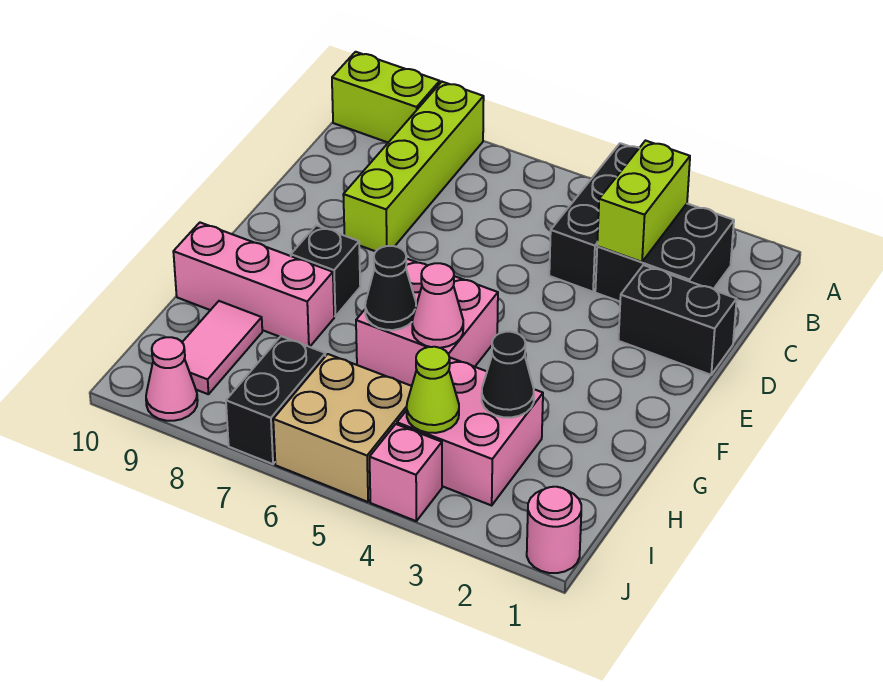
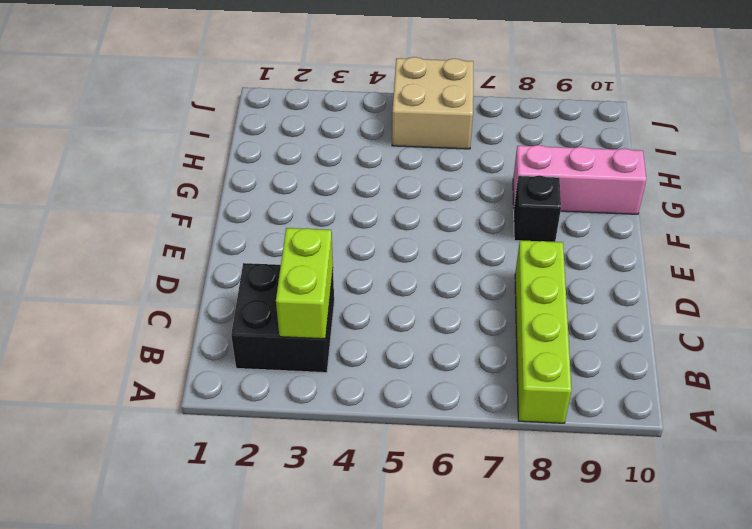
none -> black 1x3 brick [549,143,639,292]
none -> lime 1x2 brick [332,52,440,142]
none -> black 1x2 brick [618,265,737,375]

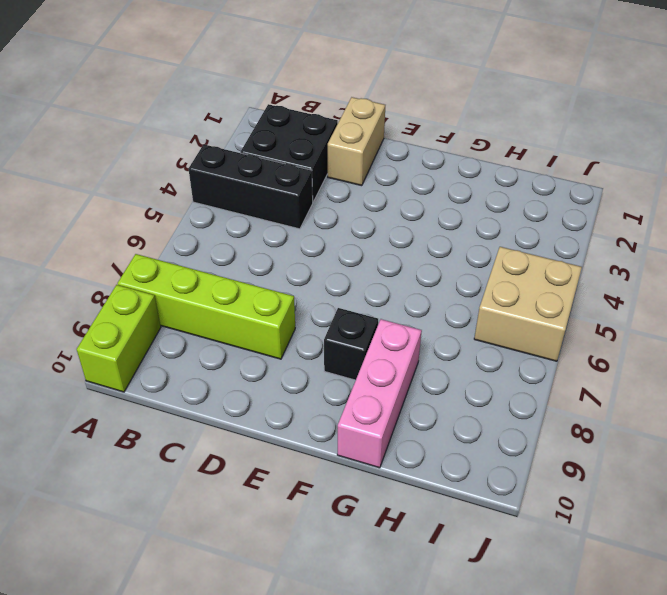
tan 1x2 brick [328,97,385,186] -> black 1x2 brick [618,265,737,375]
none -> pink 2x2 brick [356,259,498,386]
none -> pink 2x2 brick [397,358,543,505]
none -> pink 1x2 tile [182,301,262,394]

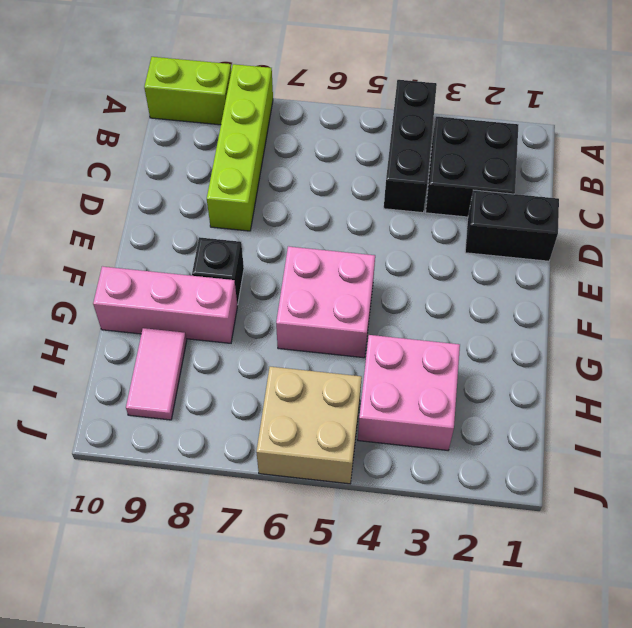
none -> black 1x2 brick [226,336,325,464]
none -> pink 1x1 round brick [527,487,581,573]
none -> pink 1x1 brick [370,424,442,521]

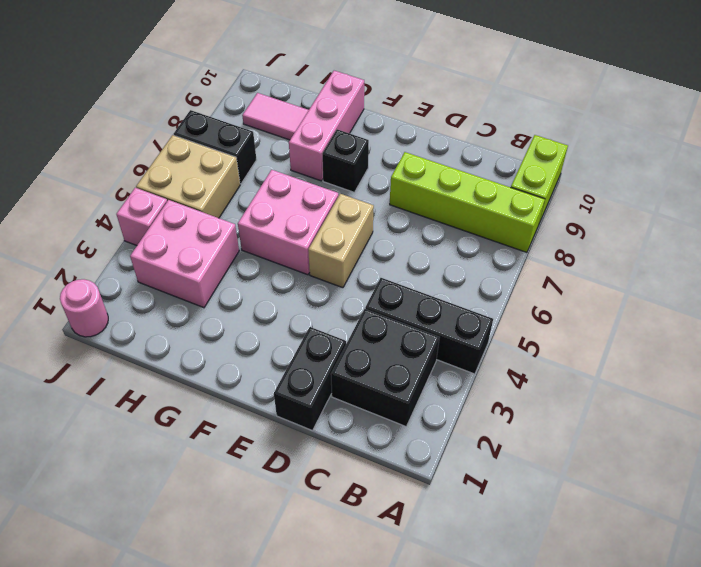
tan 1x2 brick [308,194,374,288] -> none
none -> pink 1x1 cone [146,337,198,421]
none -> lime 1x2 brick [597,141,690,262]
none -> pink 1x1 cone [412,263,463,348]

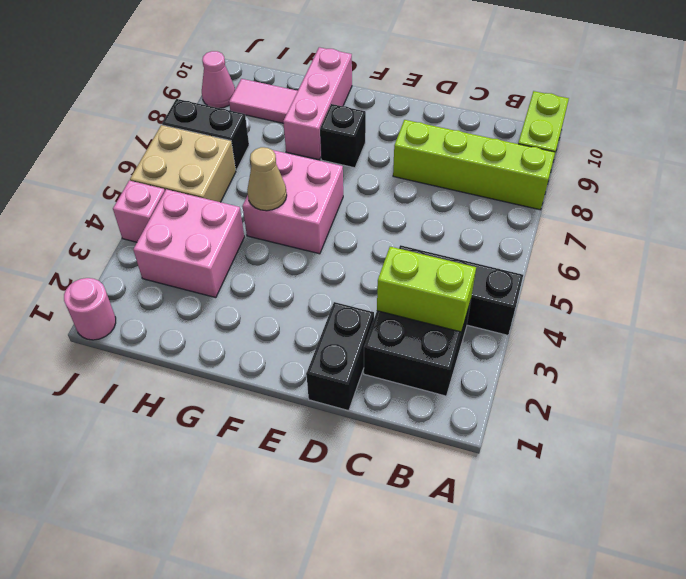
tan 1x1 cone [247,147,287,211] -> pink 1x1 cone [412,263,463,348]
none -> black 1x1 cone [365,246,416,330]
none -> black 1x1 cone [482,332,534,418]
none -> lime 1x1 cone [407,347,459,433]

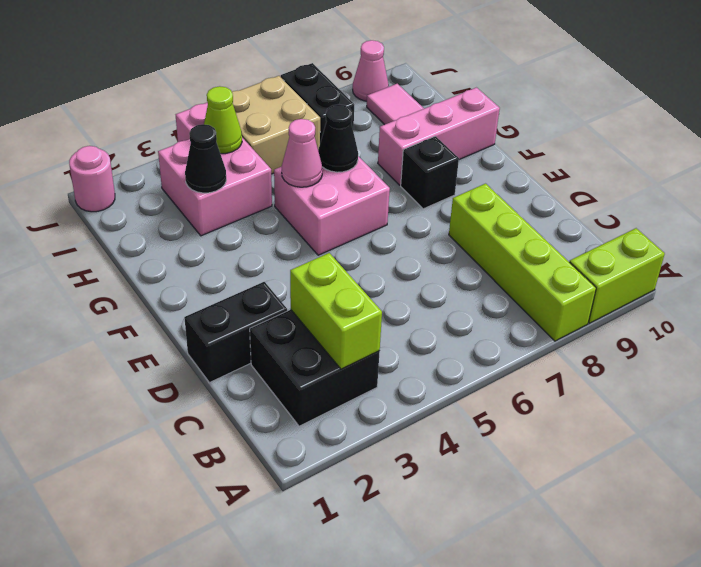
none -> black 1x3 brick [549,143,639,292]

